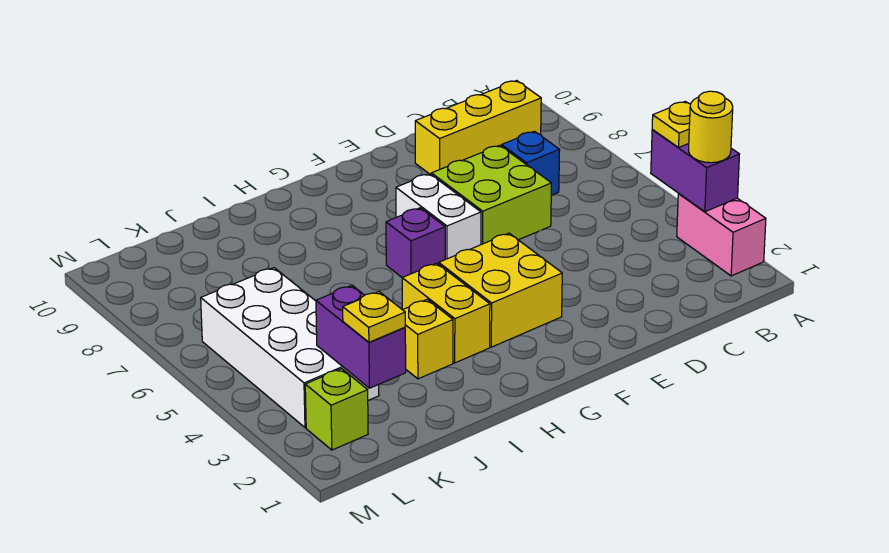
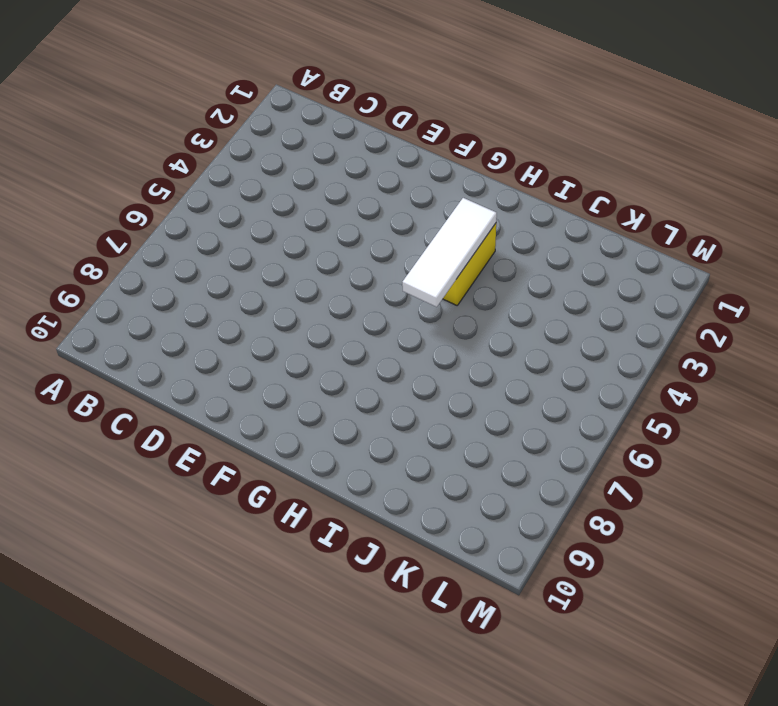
white 1x3 tile [402,198,497,307] -> none
none -> pink 1x2 brick [677,193,766,276]
none -> yellow 1x3 brick [415,81,541,174]
none -> blue 1x1 brick [502,131,560,195]

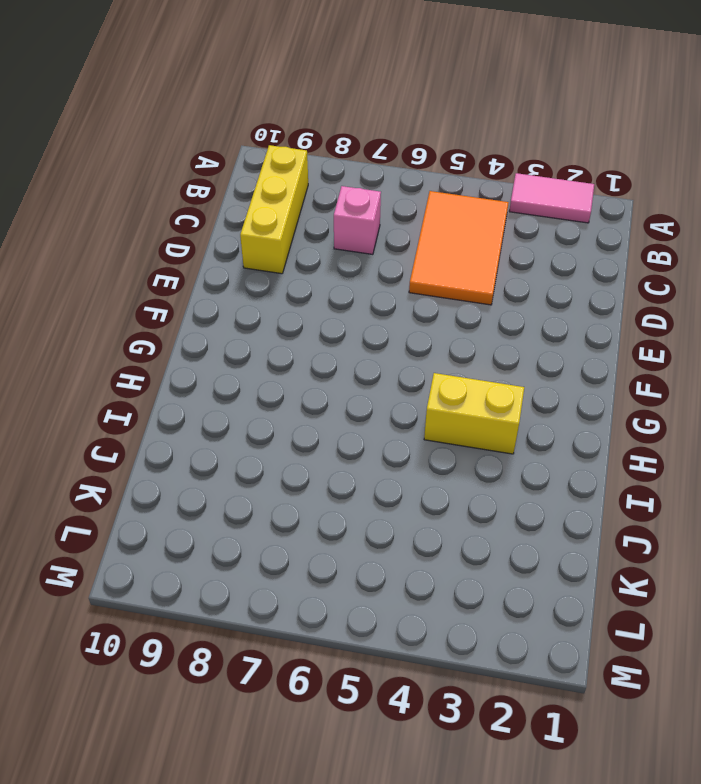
pink 1x2 tile [509,173,594,223] -> pink 1x2 brick [677,193,766,276]
orange 2x3 tile [409,191,509,305] -> none
pink 1x1 brick [334,186,381,254] -> blue 1x1 brick [502,131,560,195]
none -> lime 2x2 brick [431,145,552,245]
none -> yellow 2x2 brick [439,233,562,347]
none -> white 1x2 brick [396,174,481,259]

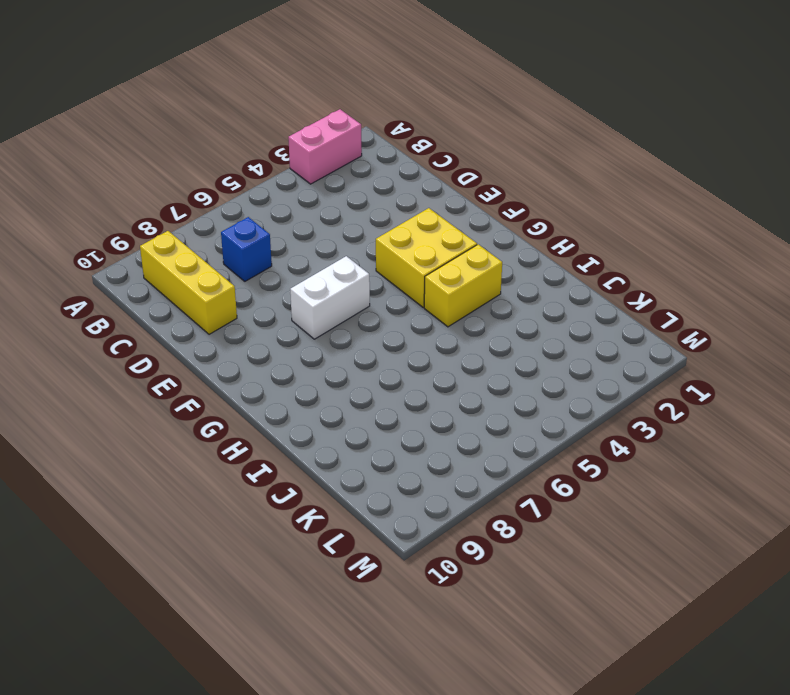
none -> lime 2x2 brick [431,145,552,245]
none -> purple 1x1 brick [386,208,445,278]
none -> yellow 1x1 brick [403,300,453,379]

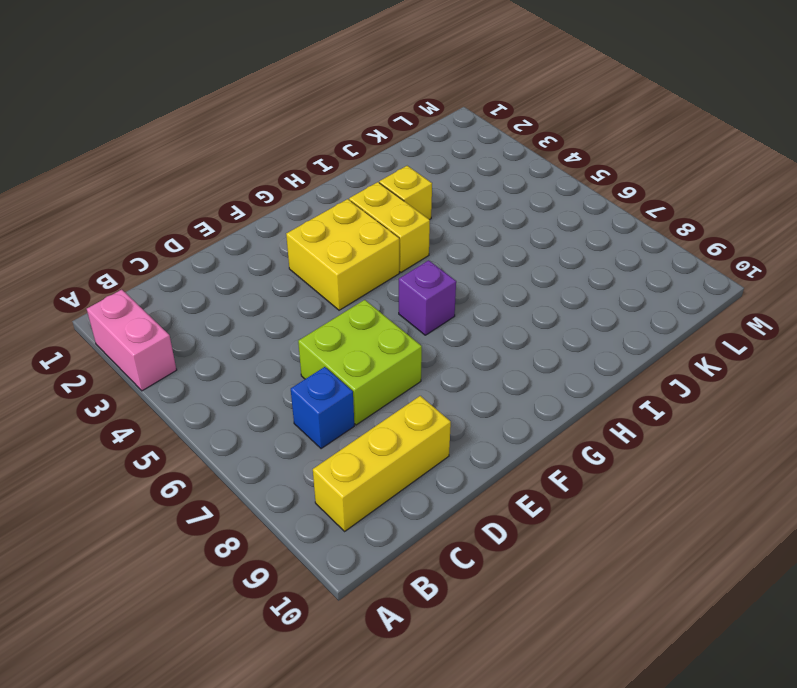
none -> white 1x2 brick [396,174,481,259]
none -> white 2x4 brick [201,268,379,428]
none -> lime 1x1 brick [305,369,368,450]

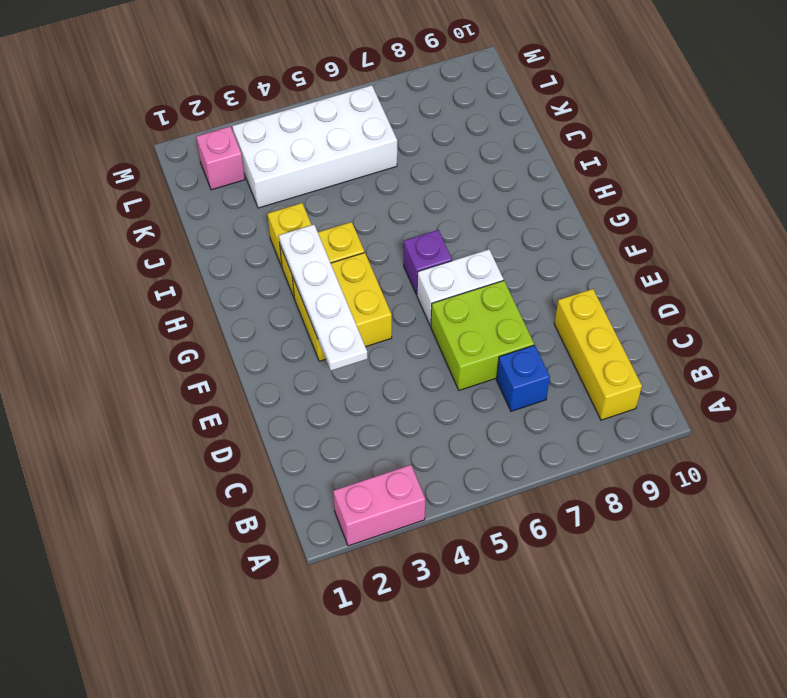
white 1x4 plate [279,225,367,371] -> none
pink 1x1 brick [196,127,245,190] -> lime 1x1 brick [305,369,368,450]
none -> purple 1x2 brick [651,130,740,212]
none -> purple 1x2 brick [316,285,406,388]
none -> yellow 1x1 round brick [689,91,733,163]

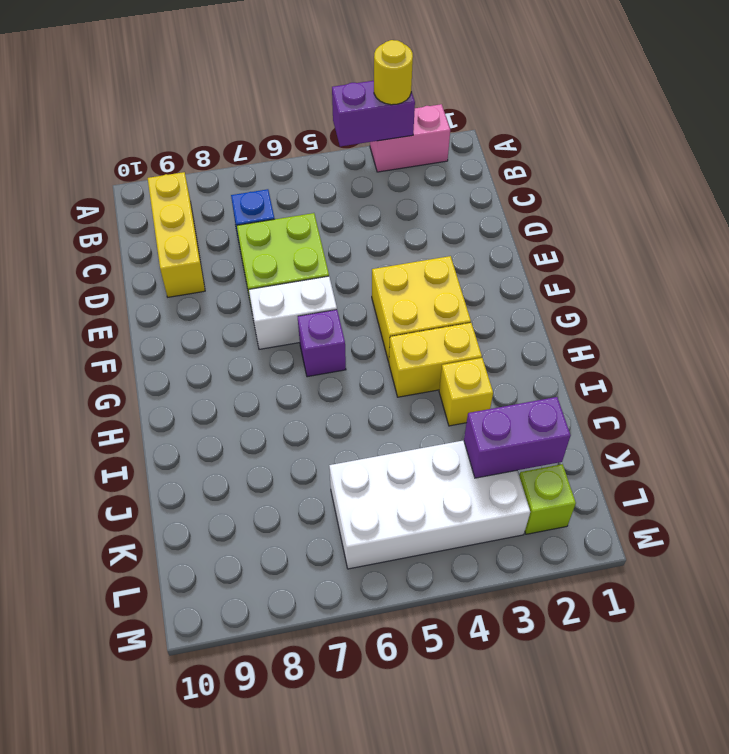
none -> yellow 1x1 plate [652,101,691,147]
none -> yellow 1x1 plate [343,292,405,342]

